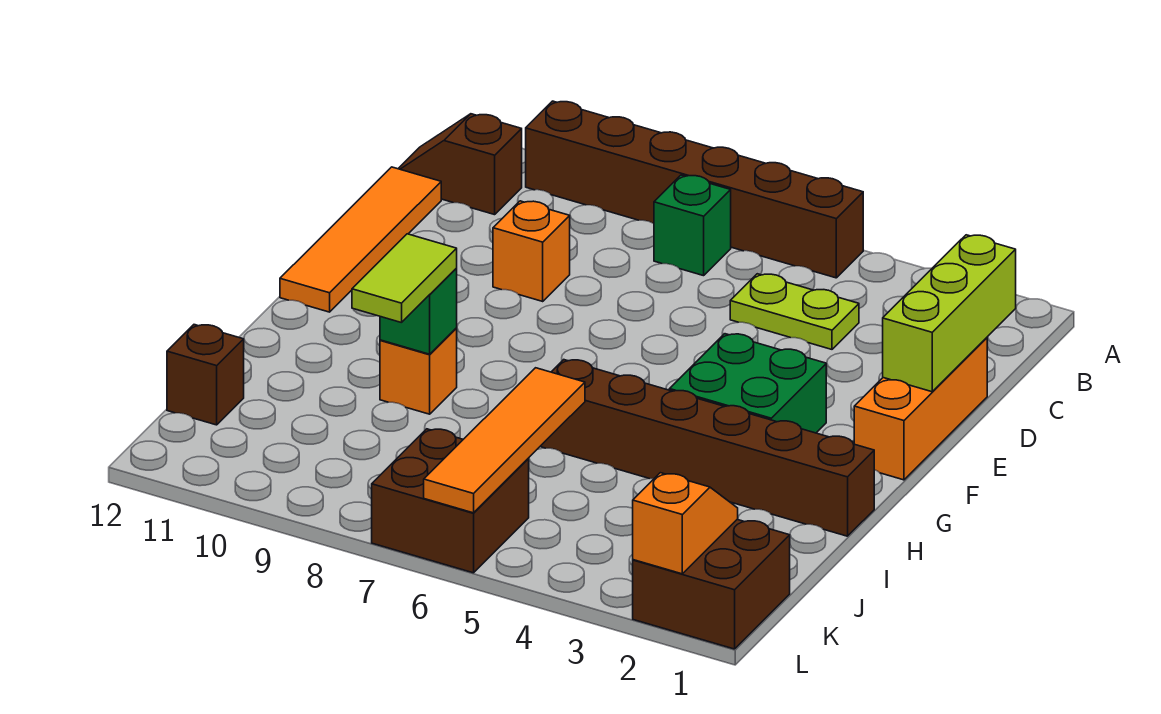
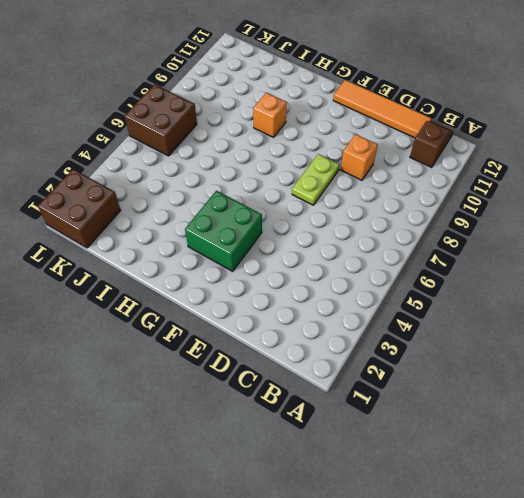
lime 1x2 plate [292,154,339,205] -> lime 1x2 plate moved to [730,274,859,349]
none -> brown 1x6 brick [526,101,863,278]
none -> green 1x1 brick [654,175,731,276]
none -> orange 1x3 brick [854,338,987,480]

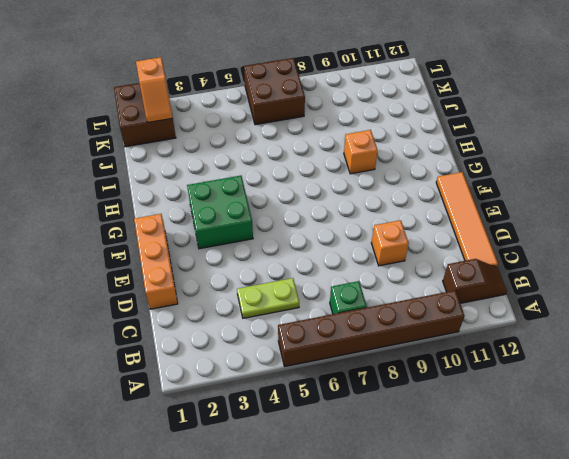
none -> brown 1x6 brick [540,360,874,536]
none -> brown 1x1 brick [167,325,244,425]
none -> lime 1x3 brick [883,235,1016,392]

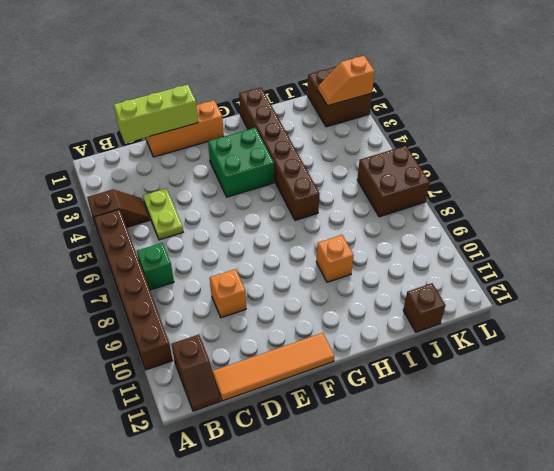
brown 1x2 slope [87,189,150,231] -> none
none -> green 1x1 brick [380,269,457,354]
none -> orange 1x4 tile [424,368,585,513]
none -> lime 1x2 tile [352,234,457,323]

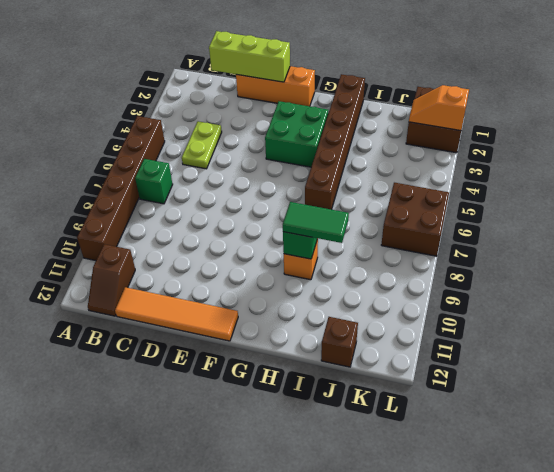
green 1x2 tile [283,202,349,243] -> lime 1x2 tile [352,234,457,323]
none -> orange 1x1 brick [493,201,570,301]
none -> orange 1x4 tile [424,368,585,513]

